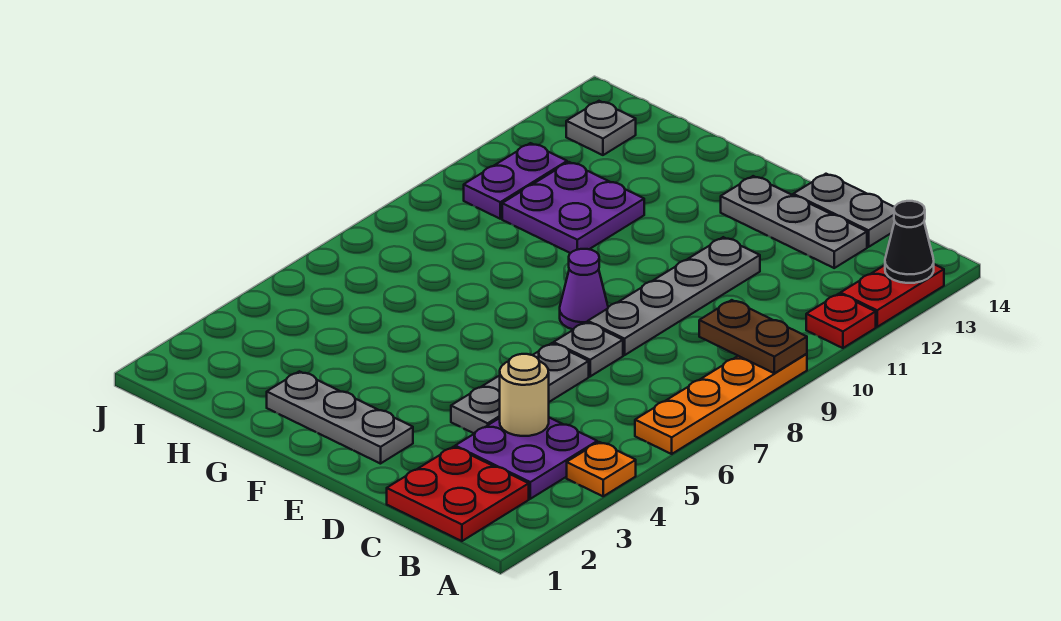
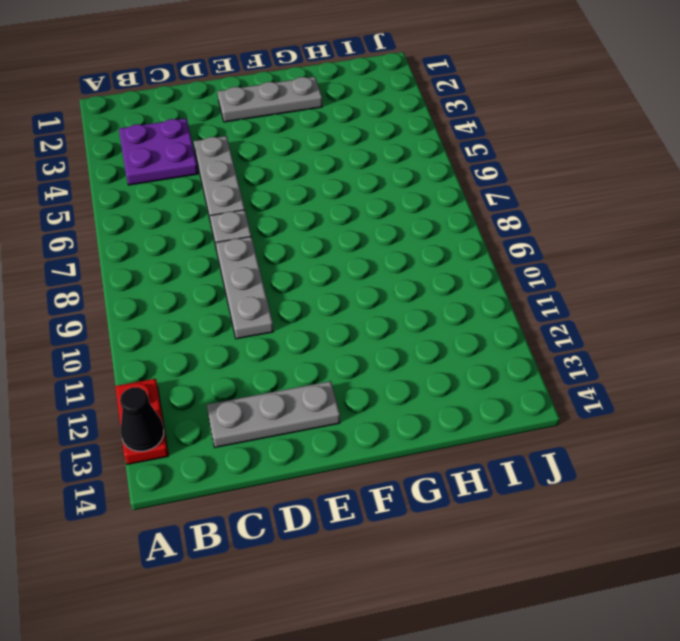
grey 1x3 plate [216,237,273,339] -> grey 1x4 plate [588,237,760,355]
none -> orange 1x1 plate [567,442,636,496]
none -> orange 1x4 plate [635,354,807,454]
none -> red 1x1 plate [806,294,876,348]

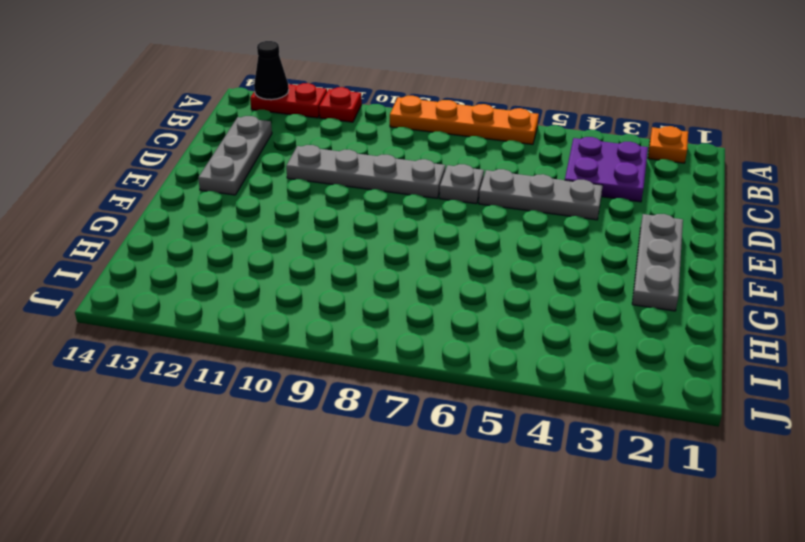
orange 1x1 plate [648,126,688,163] -> orange 1x1 plate moved to [567,442,636,496]
none -> red 2x2 plate [387,447,529,541]
none -> grey 1x2 plate [793,174,895,247]
none -> purple 1x1 cone [560,249,608,330]

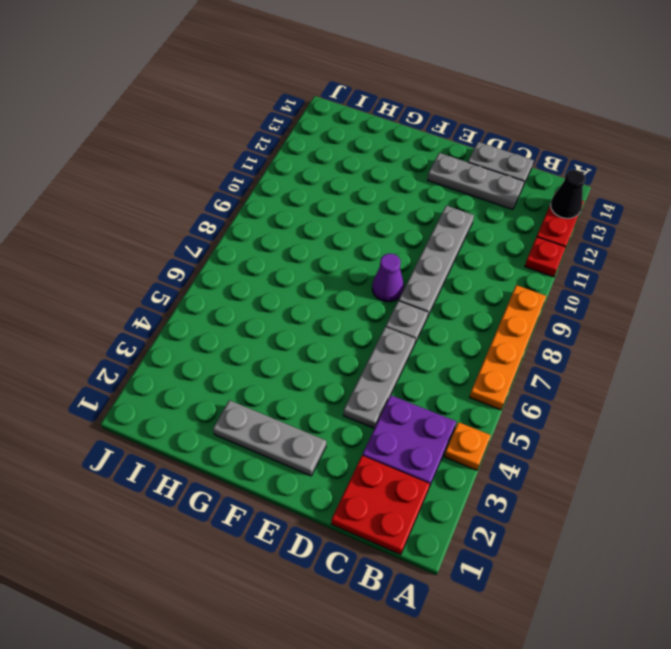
none -> purple 2x2 plate [502,162,644,253]
none -> purple 1x2 plate [464,143,567,219]
none -> grey 1x1 plate [566,101,636,155]

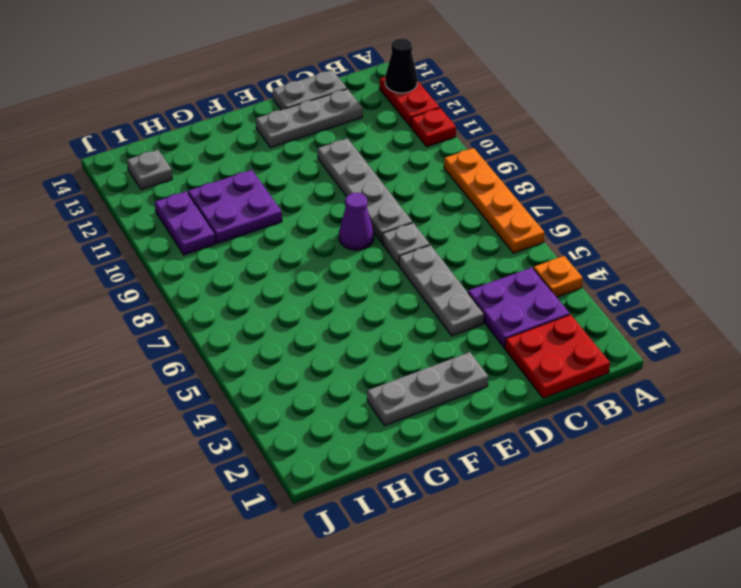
none -> brown 1x2 plate [699,300,807,373]
none -> tan 1x1 round brick [500,354,549,436]

